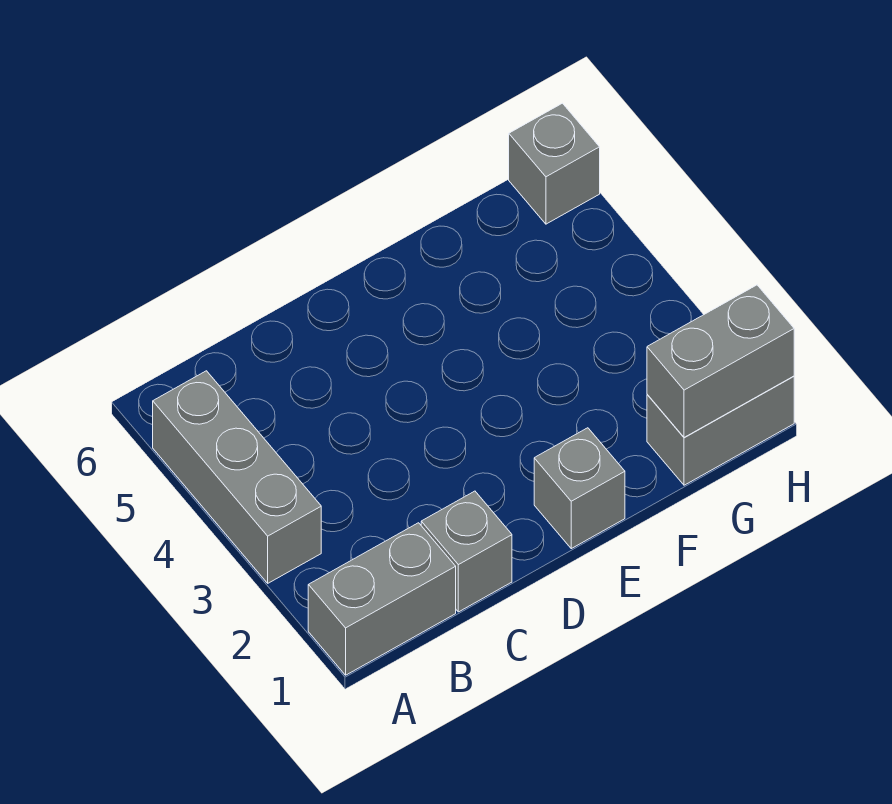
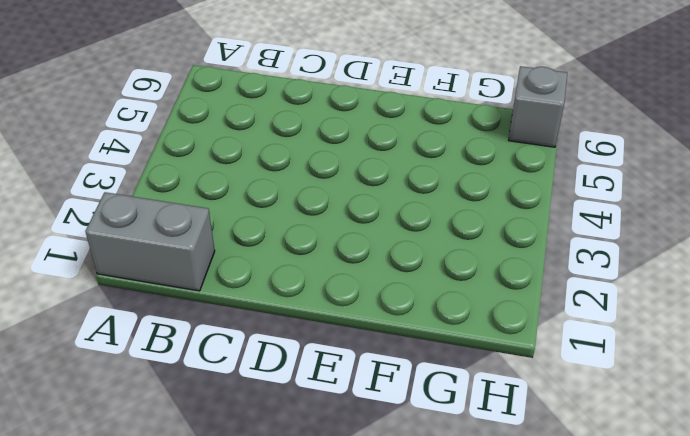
none -> grey 1x3 brick [153,371,321,583]
none -> grey 1x1 brick [421,491,512,612]

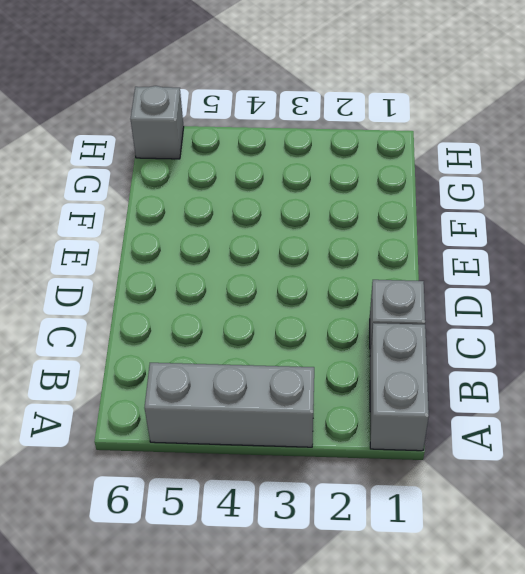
none -> grey 1x1 brick [534,428,625,549]
none -> grey 1x2 brick [647,376,794,485]

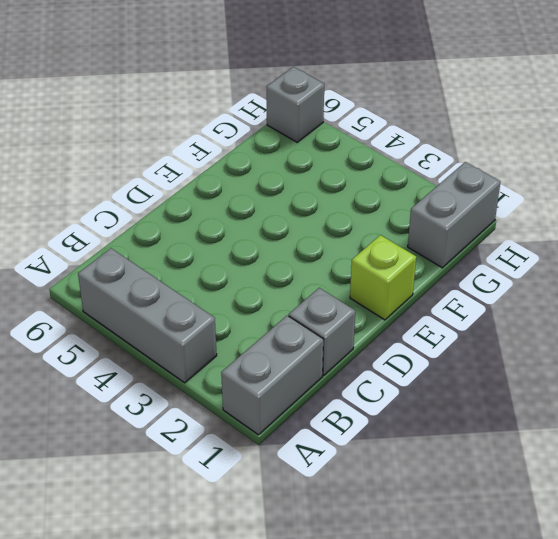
lime 1x1 brick [350,235,416,320] -> grey 1x1 brick [534,428,625,549]
none -> grey 1x2 brick [647,285,794,437]

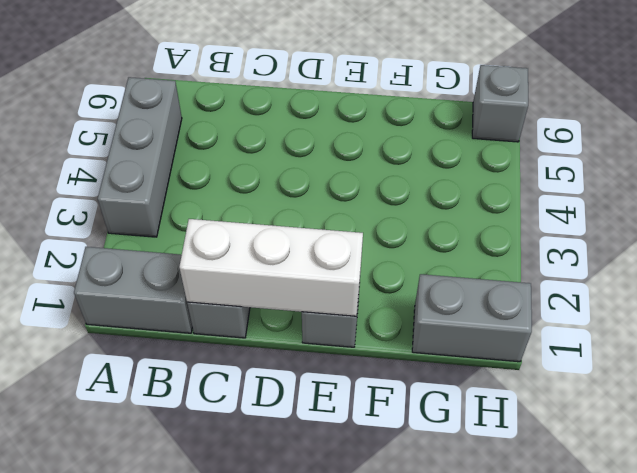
white 1x3 brick [179,219,363,316] -> none
none -> grey 1x2 brick [647,285,794,437]

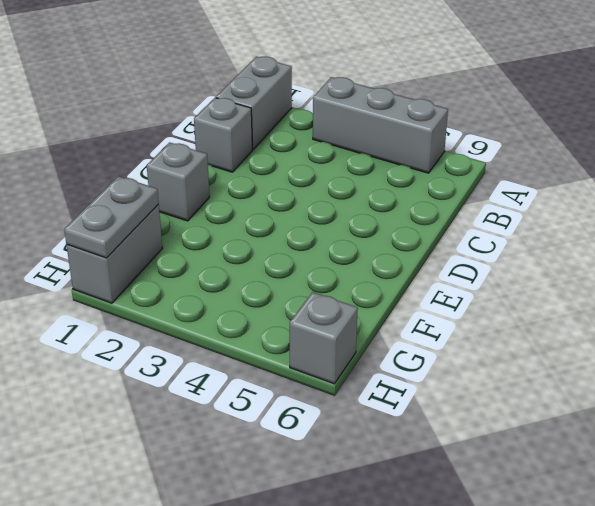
grey 1x2 plate [64,176,159,258] -> grey 1x2 brick [647,285,794,437]

